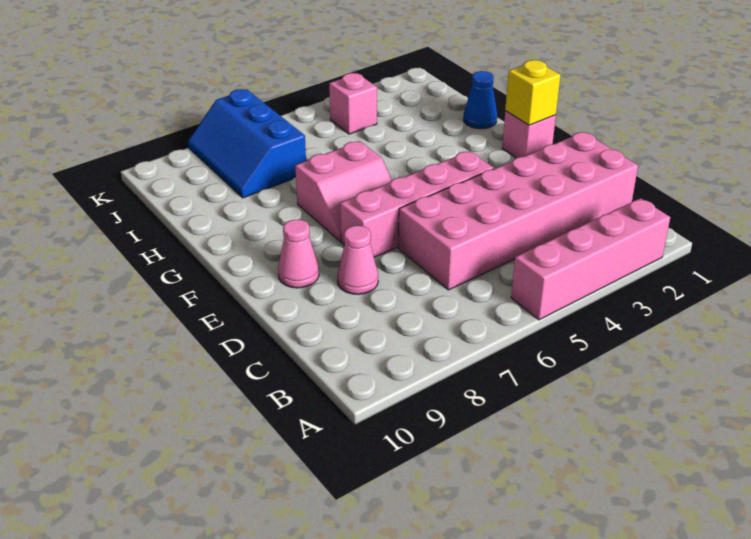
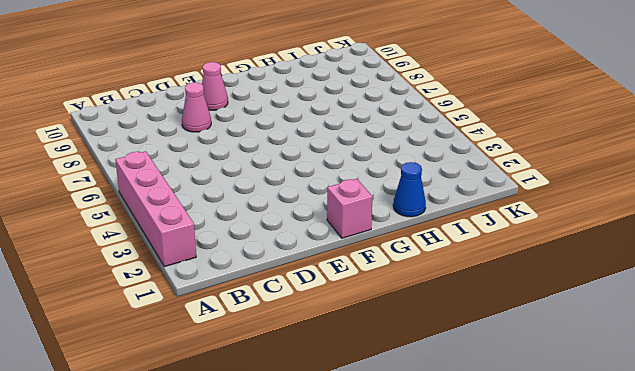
none -> pink 2x6 brick [398,132,638,290]
none -> pink 1x4 brick [340,151,494,257]

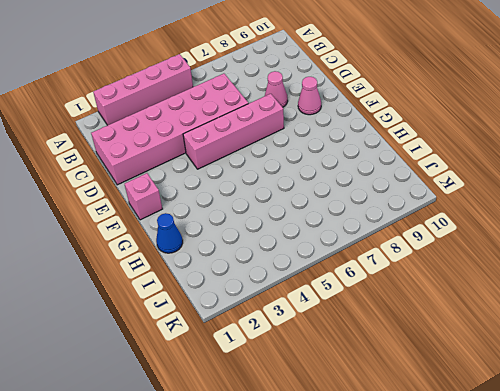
none -> pink 2x2 slope [295,141,392,241]
none -> blue 2x3 slope [188,89,306,198]

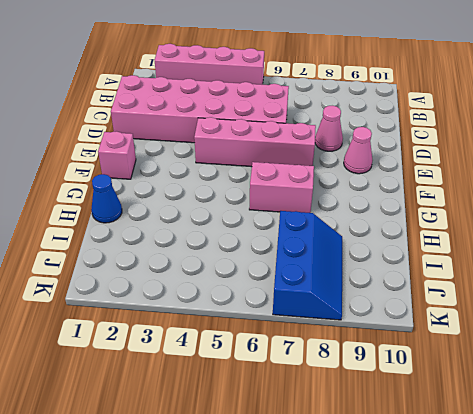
none -> pink 1x1 brick [329,73,377,134]
none -> yellow 1x1 brick [505,60,560,125]

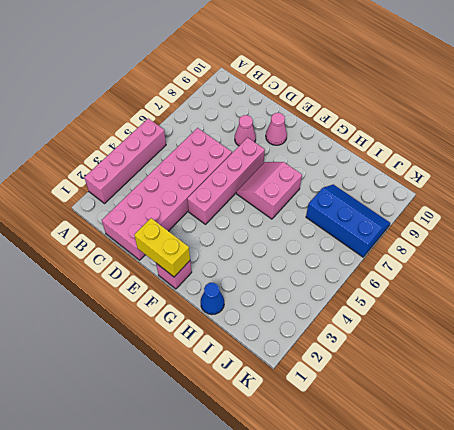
yellow 1x2 brick [134,218,190,277] -> yellow 1x1 brick [505,60,560,125]
none -> pink 1x1 brick [329,73,377,134]

